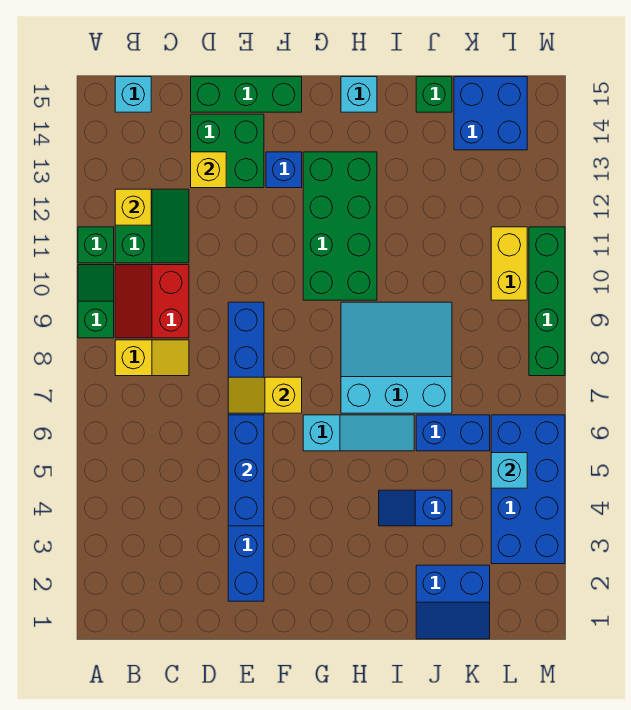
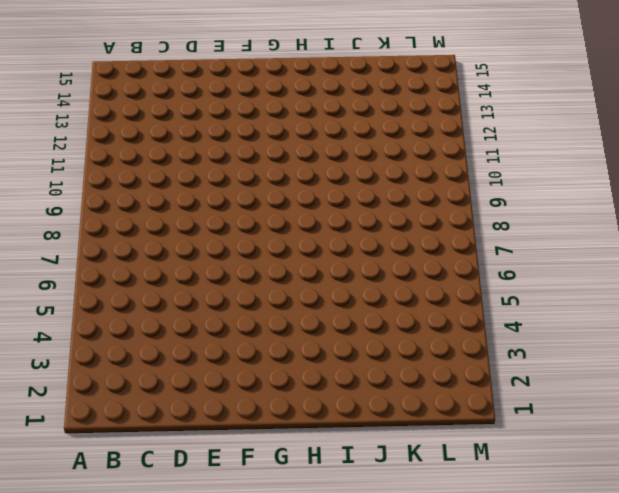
none -> green 1x2 slope [78,265,114,338]
none -> green 1x1 brick [78,227,114,263]
none -> yellow 1x2 slope [115,340,189,376]

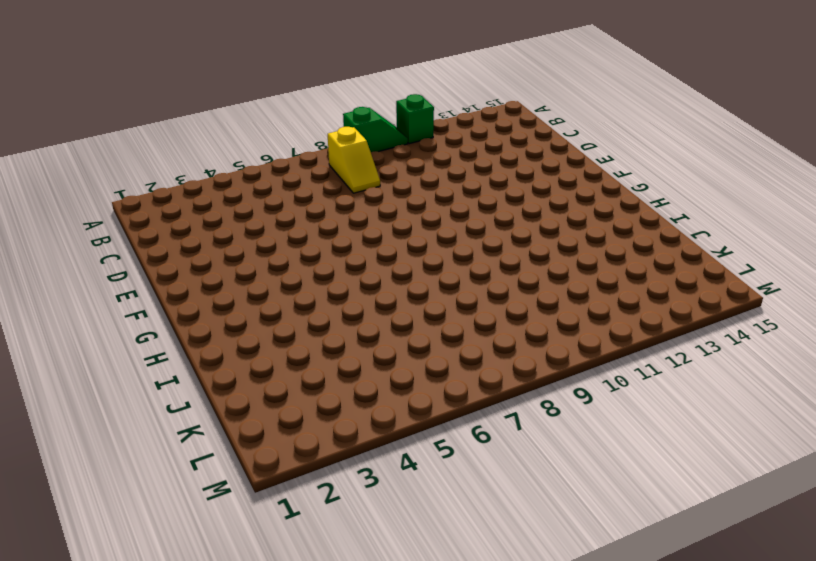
none -> red 2x2 slope [115,265,189,338]
none -> green 2x2 slope [115,189,189,263]
none -> cyan 1x1 brick [115,77,151,112]

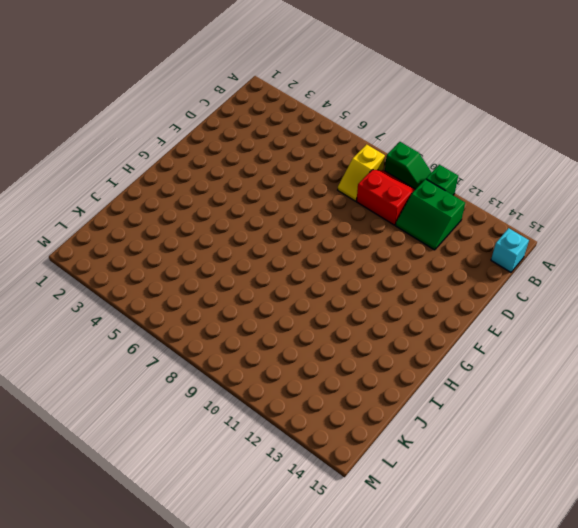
none -> green 2x2 brick [191,114,264,188]
none -> green 1x3 brick [191,77,302,112]
none -> blue 1x8 brick [228,302,264,601]

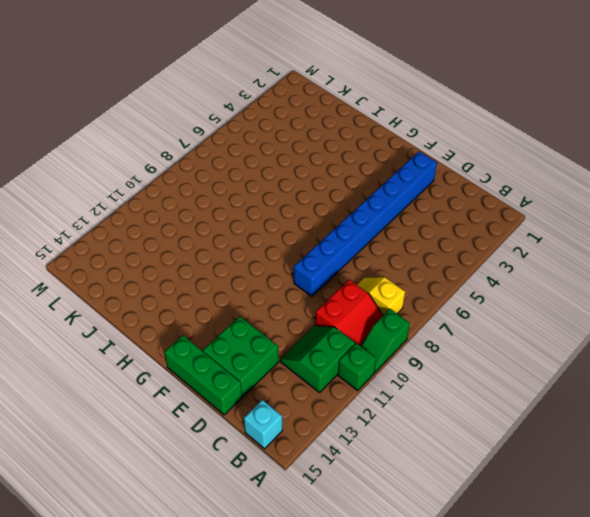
none -> blue 1x1 brick [266,152,302,188]
none -> cyan 1x3 slope [303,415,414,451]
none -> green 2x4 brick [303,152,377,300]

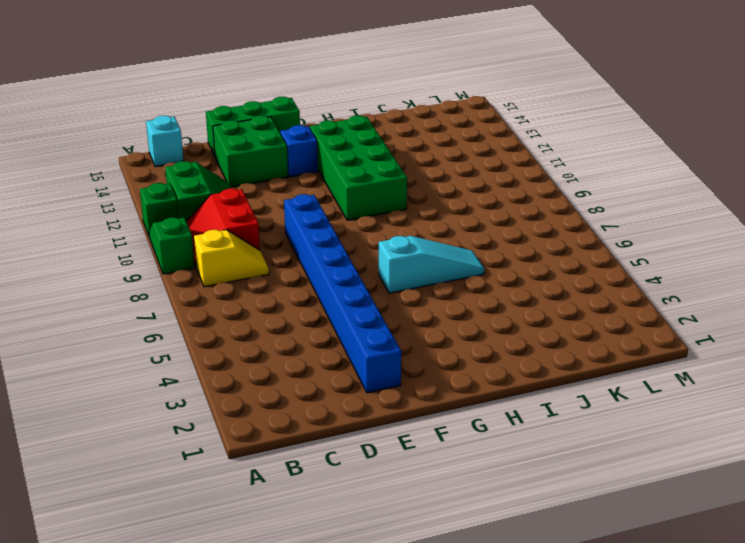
none -> cyan 3x3 slope [341,302,452,413]
none -> cyan 1x1 brick [341,77,377,112]
none -> blue 1x2 slope [379,490,452,526]

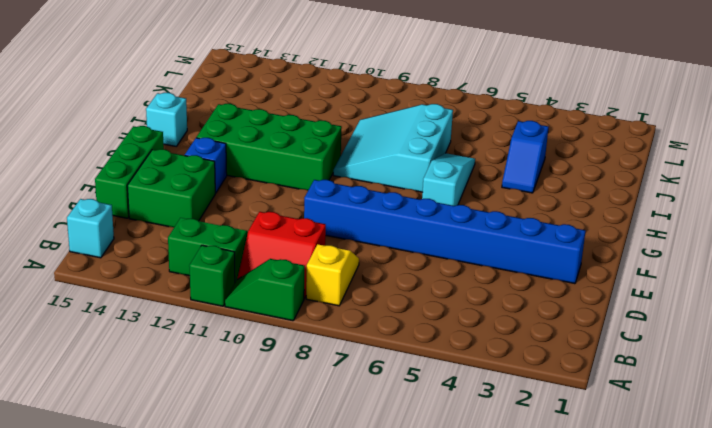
none -> blue 2x2 slope [416,565,490,639]
none -> blue 1x2 brick [416,415,490,451]
none -> green 1x1 brick [416,77,452,112]

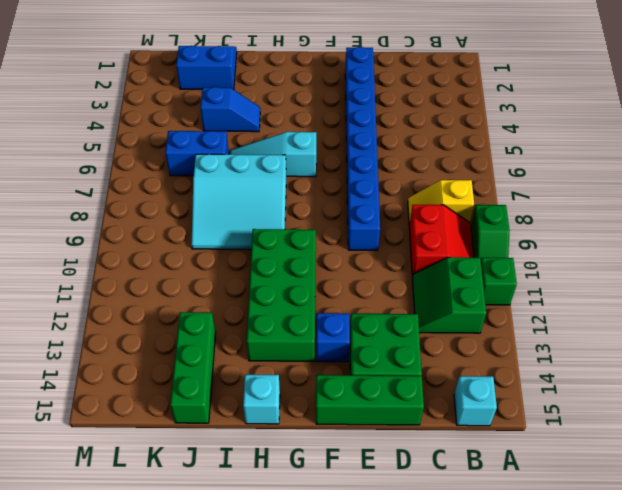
green 1x3 brick [170,312,216,423] -> green 1x1 brick [416,77,452,112]
none -> blue 2x2 brick [454,77,527,150]
none -> blue 2x4 brick [491,415,565,564]
none -> yellow 1x2 brick [491,227,527,300]

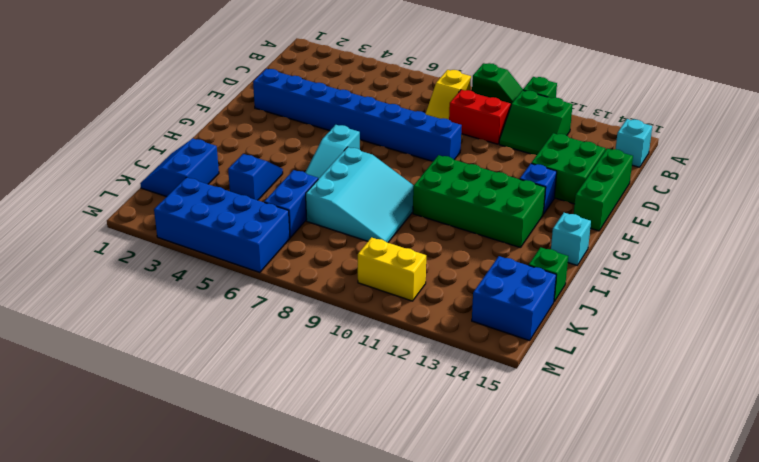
none -> green 1x4 brick [529,227,565,376]
none -> yellow 1x1 brick [115,189,151,225]
none -> yellow 1x1 brick [191,152,226,188]

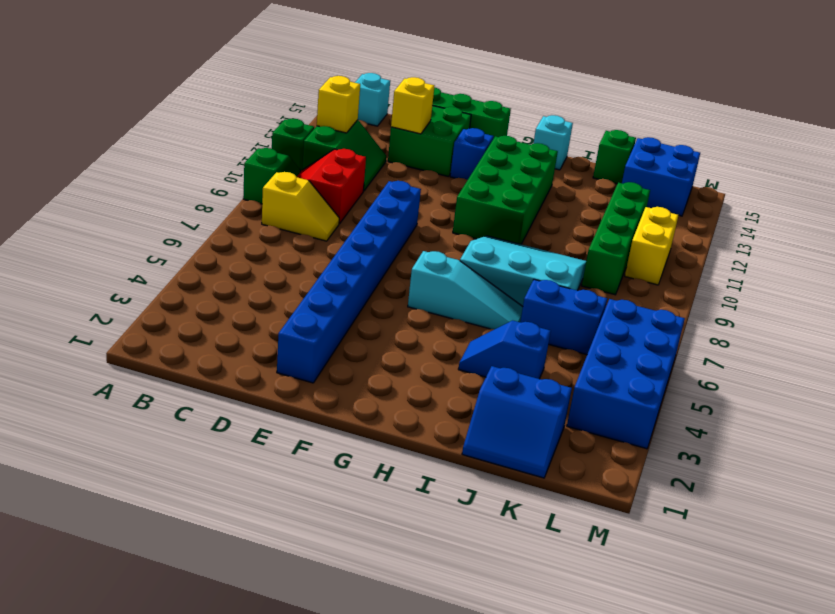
green 1x4 brick [582,182,650,295] -> green 1x4 brick moved to [529,227,565,376]
none -> blue 1x3 brick [228,415,264,526]
none -> yellow 1x2 slope [228,377,302,413]
none -> cyan 1x1 brick [491,453,527,488]

